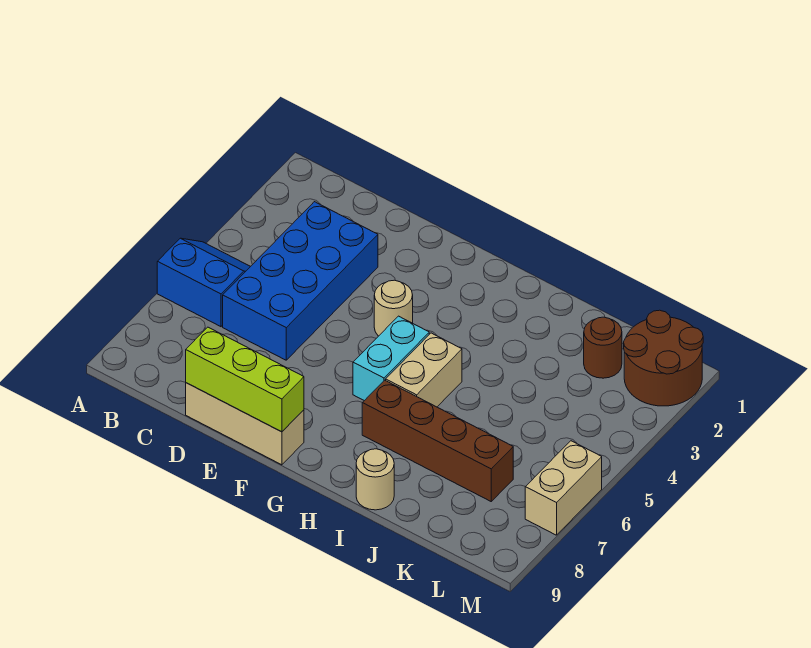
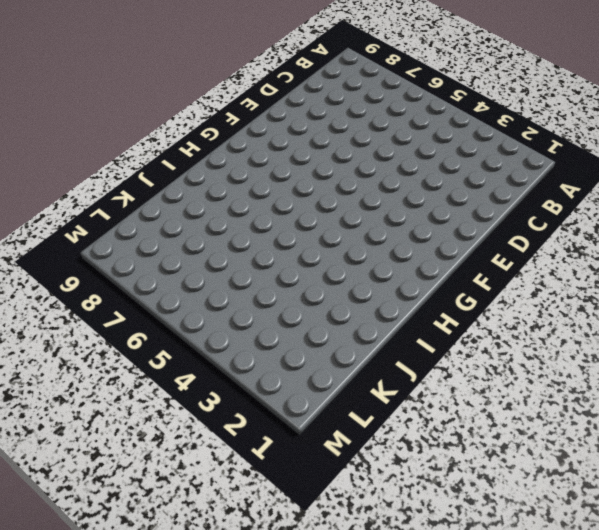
none -> blue 2x2 slope [157,238,251,327]
none -> blue 2x4 brick [223,202,378,360]
none -> tan 1x3 brick [186,383,304,465]

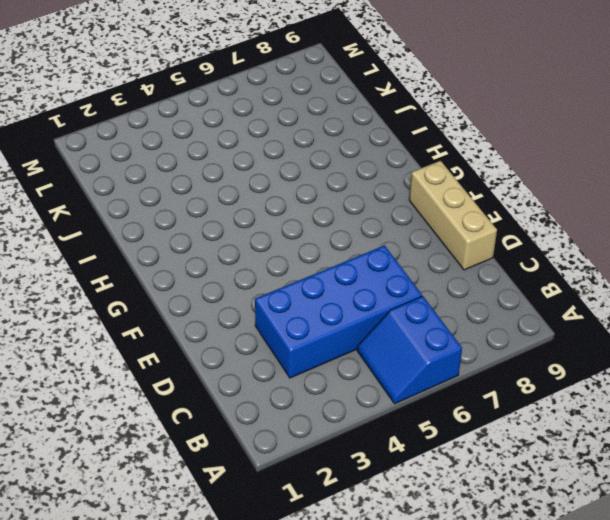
none -> tan 1x1 round brick [374,280,413,336]
none -> cyan 1x2 brick [353,316,429,401]
none -> tan 1x2 brick [386,333,462,407]

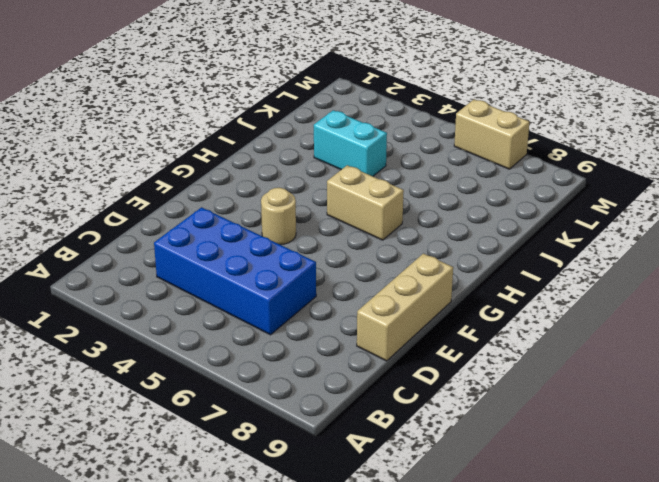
cyan 1x2 brick [314,110,387,176] -> cyan 1x2 brick moved to [353,316,429,401]
none -> blue 2x2 slope [157,238,251,327]
none -> brown 1x4 brick [362,380,513,501]
none -> tan 1x1 round brick [356,449,394,510]

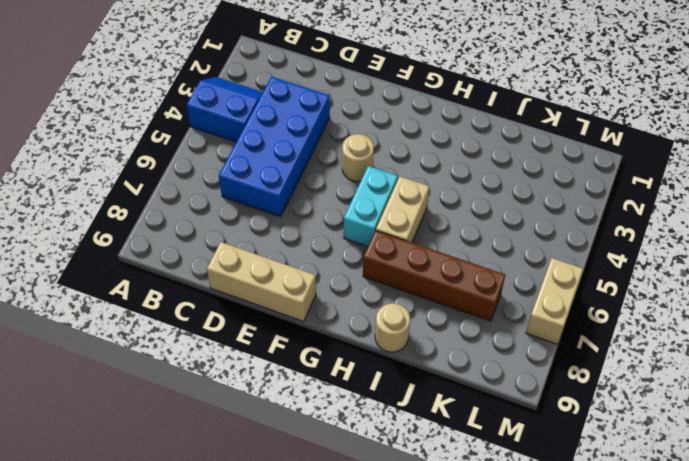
blue 2x2 slope [187,77,263,142] -> blue 2x2 slope moved to [157,238,251,327]
none -> brown 1x1 round brick [584,317,622,378]
none -> brown 2x2 round brick [624,310,703,406]
none -> lime 1x3 brick [186,327,304,432]

